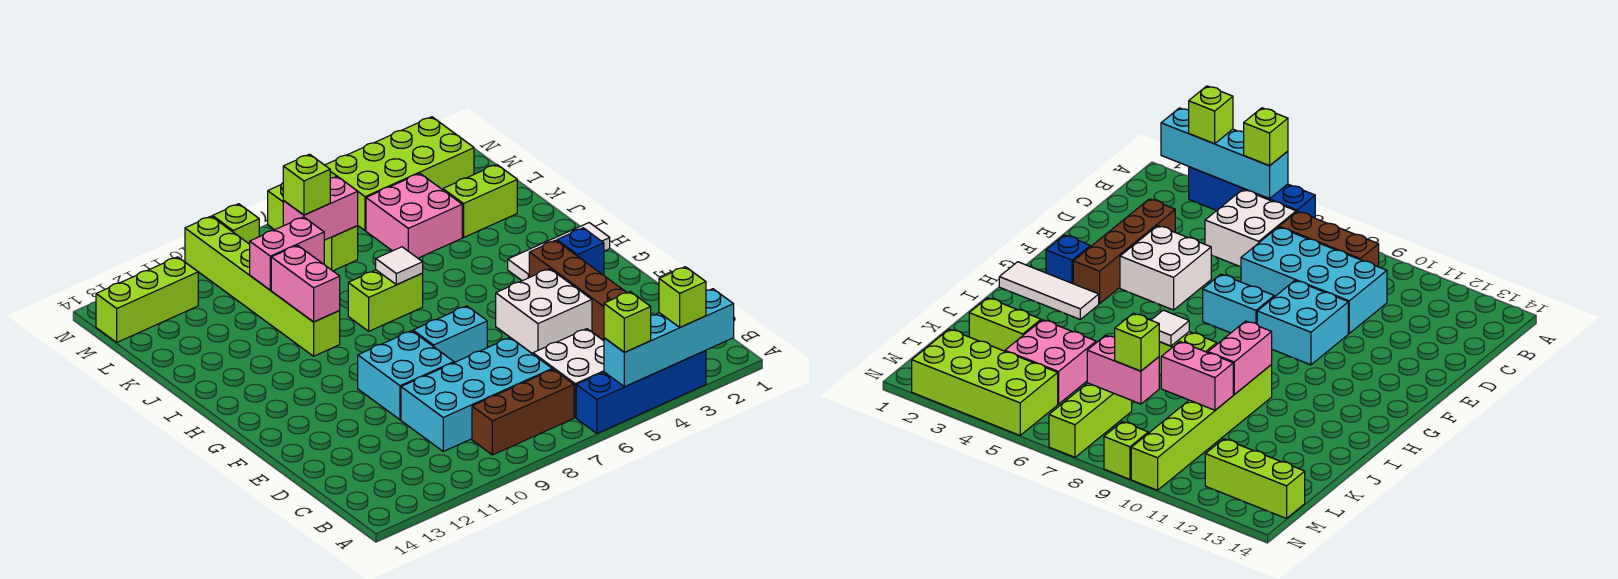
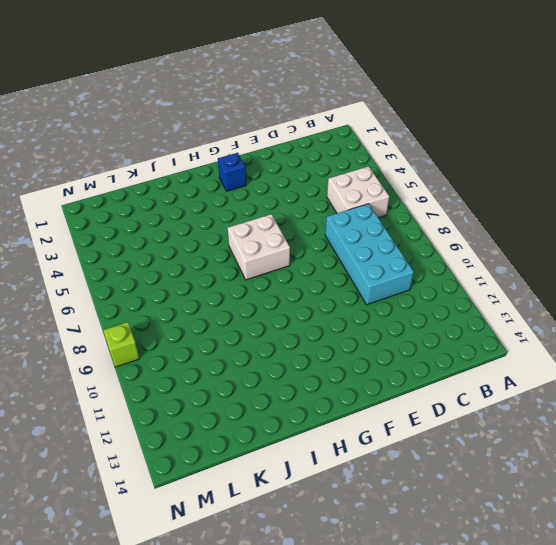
white 2x2 brick [228,214,290,280] -> white 2x2 brick moved to [496,269,592,354]
none -> blue 1x4 brick [576,351,706,433]
none -> brown 1x3 brick [472,369,574,455]
none -> brown 1x4 brick [529,240,627,341]

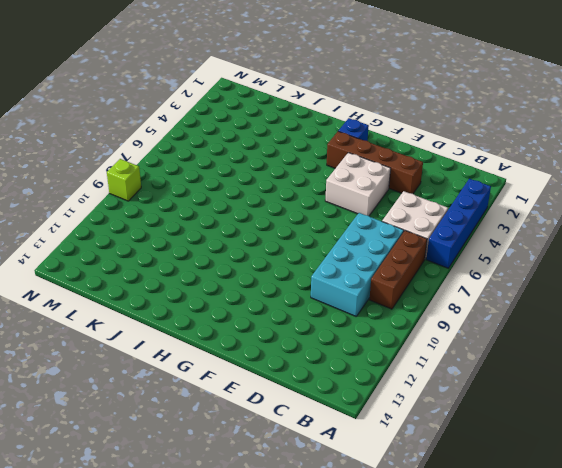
none -> cyan 2x2 brick [358,331,454,420]
none -> cyan 1x2 brick [413,306,487,363]
none -> white 1x3 tile [508,223,610,281]

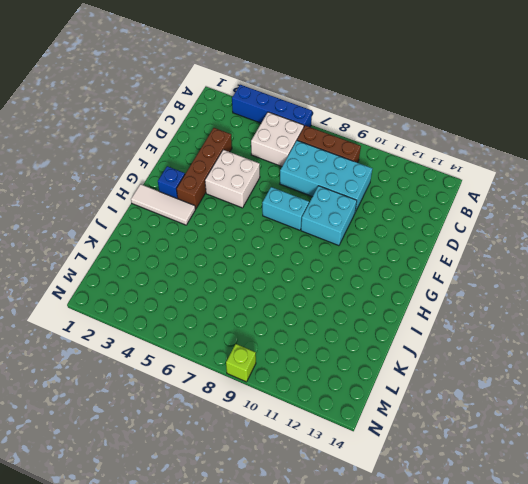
none -> lime 1x2 brick [348,270,423,331]
none -> lime 1x6 brick [185,216,340,356]
none -> lime 1x2 brick [443,164,517,237]

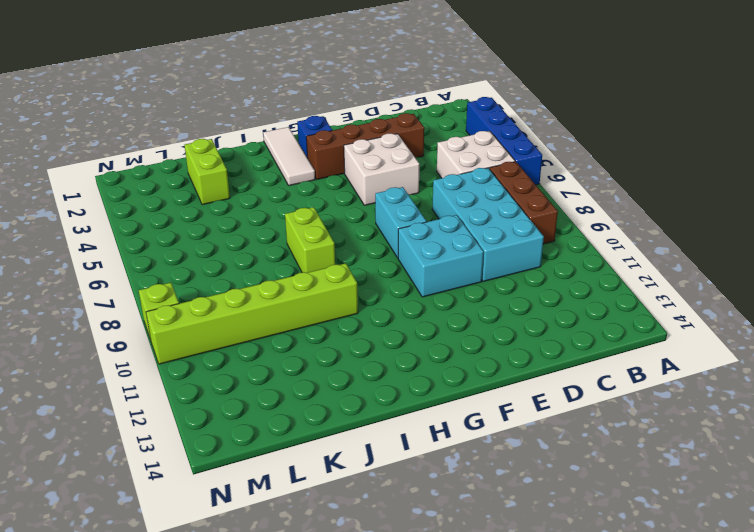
none -> pink 2x2 brick [366,173,462,258]
none -> lime 1x3 brick [268,183,358,271]
none -> lime 2x4 brick [325,117,474,231]

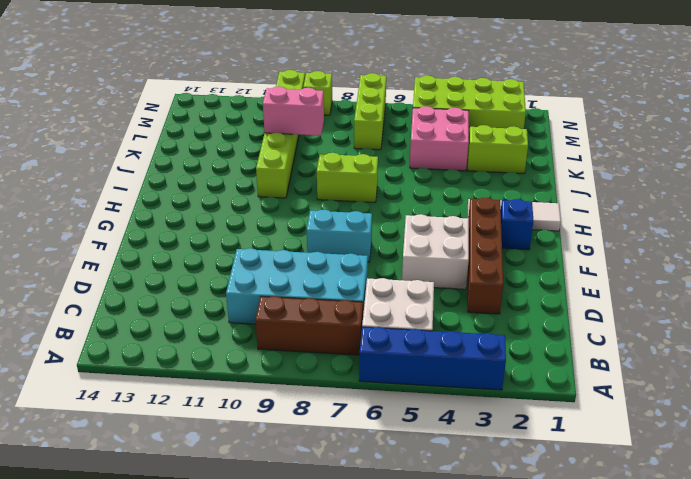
none -> cyan 2x2 brick [358,331,454,420]
none -> lime 1x3 brick [96,257,198,342]
none -> cyan 1x4 brick [604,289,734,387]

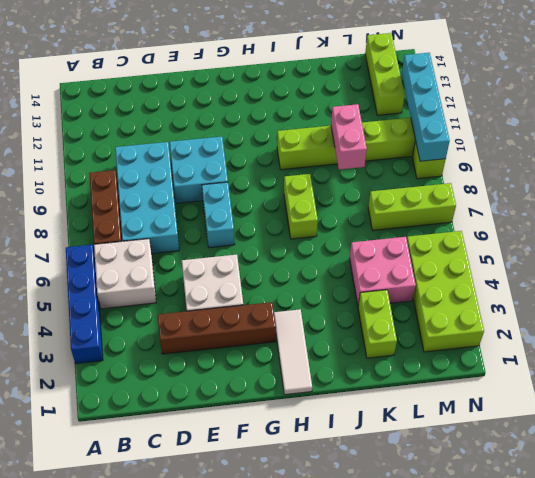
cyan 1x4 brick [402,53,450,161] -> cyan 1x4 brick moved to [604,289,734,387]
none -> blue 1x1 brick [557,228,604,275]
none -> white 1x1 tile [376,247,423,285]
none -> pink 1x2 brick [271,245,340,322]

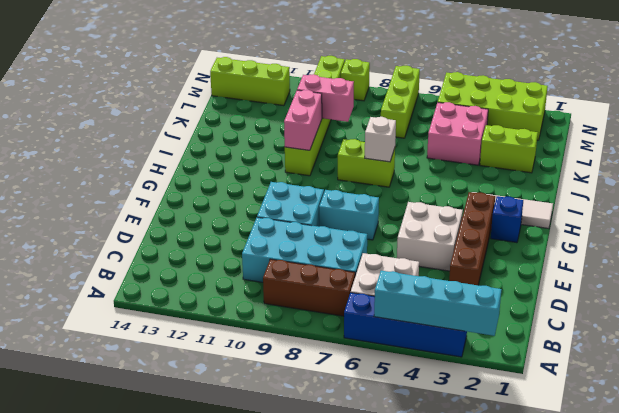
white 1x1 brick [365,117,396,162] -> white 1x1 tile [376,247,423,285]
none -> pink 1x2 brick [283,176,358,240]
none -> lime 1x1 brick [659,267,706,327]
none -> lime 1x1 brick [604,292,651,352]

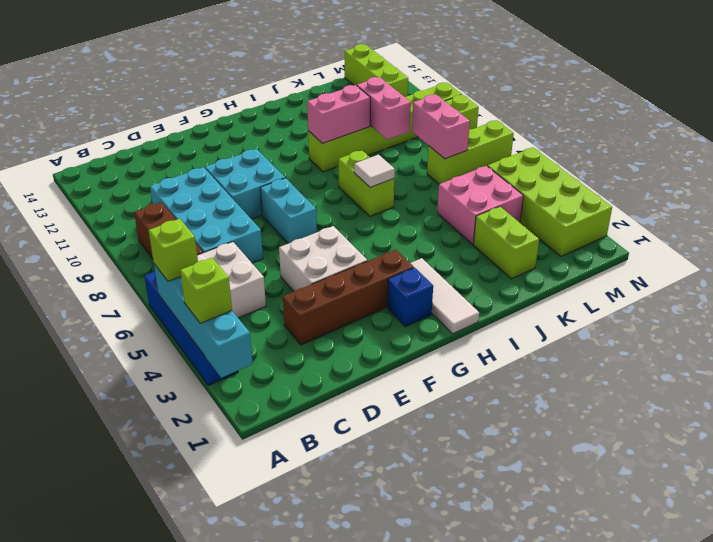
none -> lime 1x1 brick [283,154,330,215]

